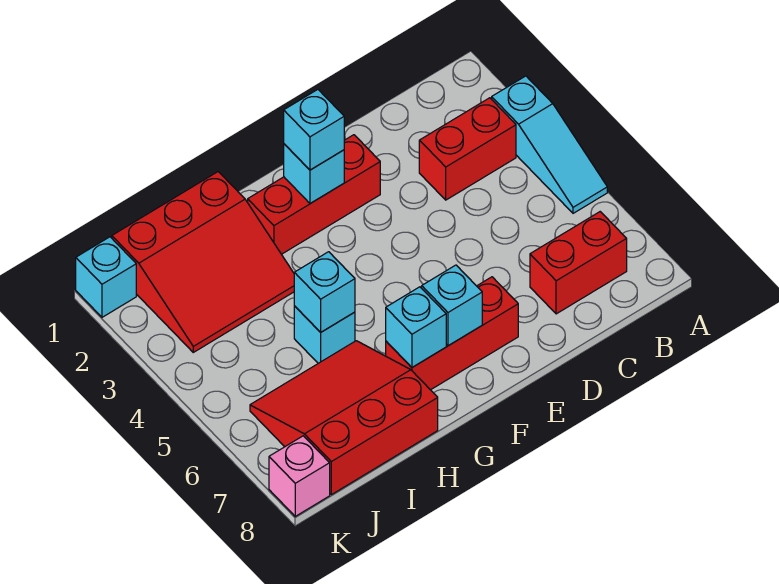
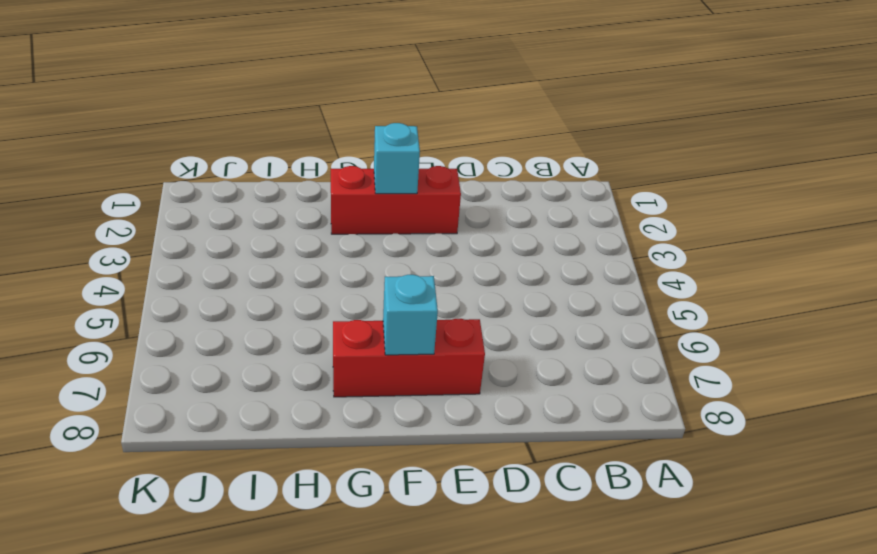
none -> cyan 1x3 slope [492,76,607,213]
none -> red 1x2 brick [419,98,516,200]
none -> red 1x2 brick [530,212,627,314]

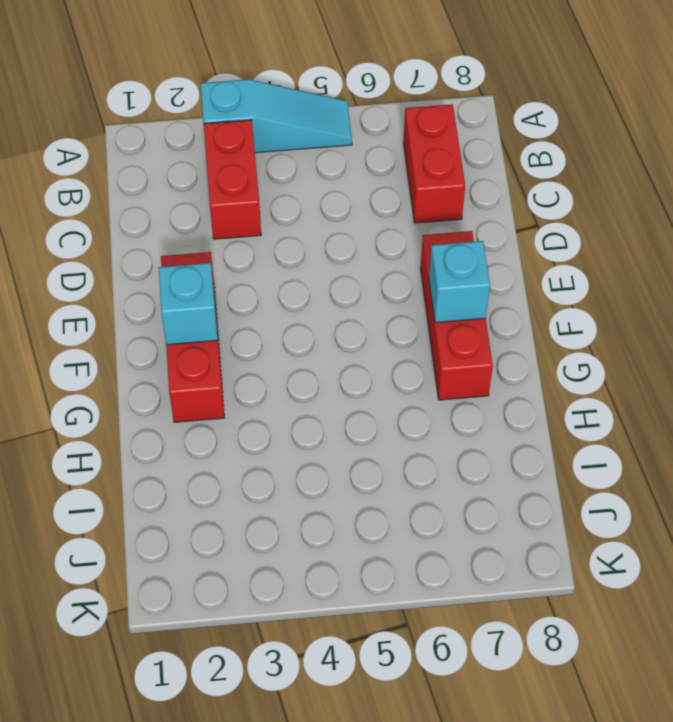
none -> red 3x3 slope [112,172,294,352]
none -> cyan 1x1 brick [294,306,355,363]
none -> red 3x3 slope [250,341,438,495]

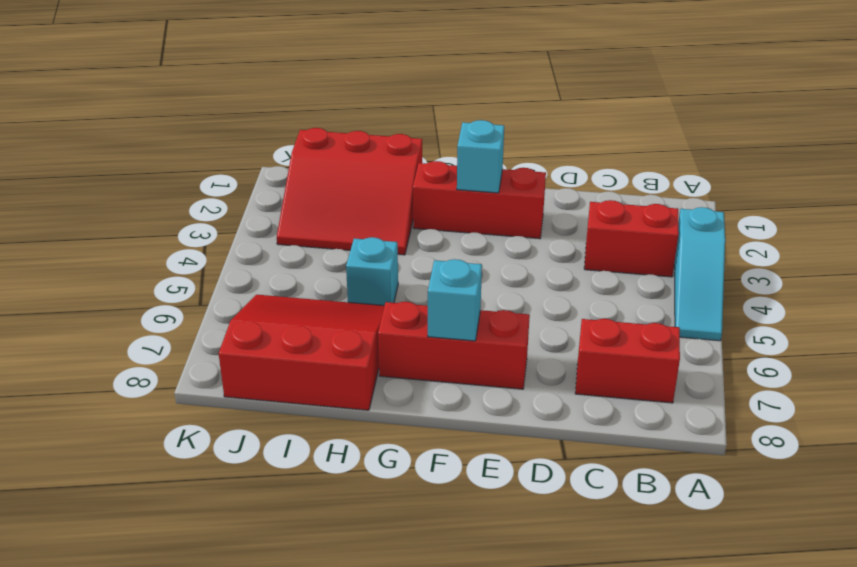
none -> cyan 1x1 brick [76,237,136,317]
none -> pink 1x1 brick [269,436,330,516]
none -> cyan 1x1 brick [386,287,446,367]

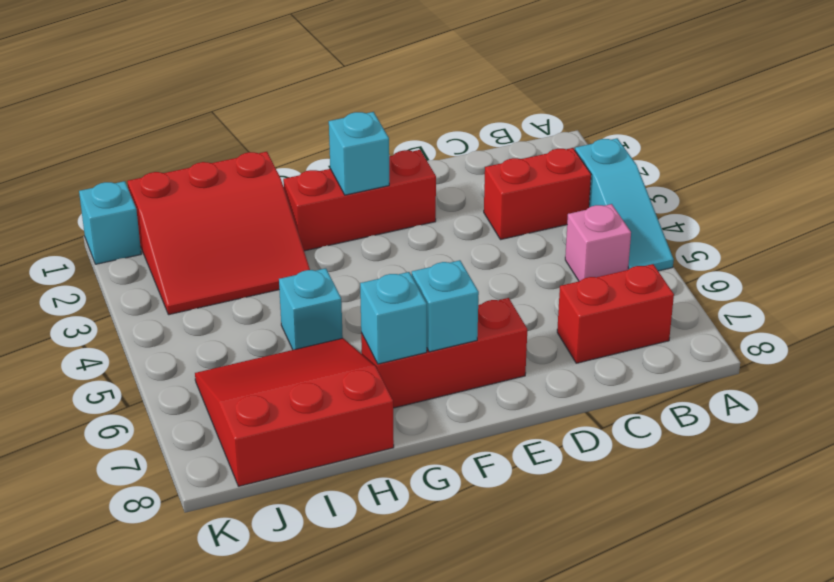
pink 1x1 brick [565,204,631,281] -> pink 1x1 brick moved to [269,436,330,516]
none -> cyan 1x1 brick [294,252,355,332]
none -> cyan 1x1 brick [284,90,344,170]

